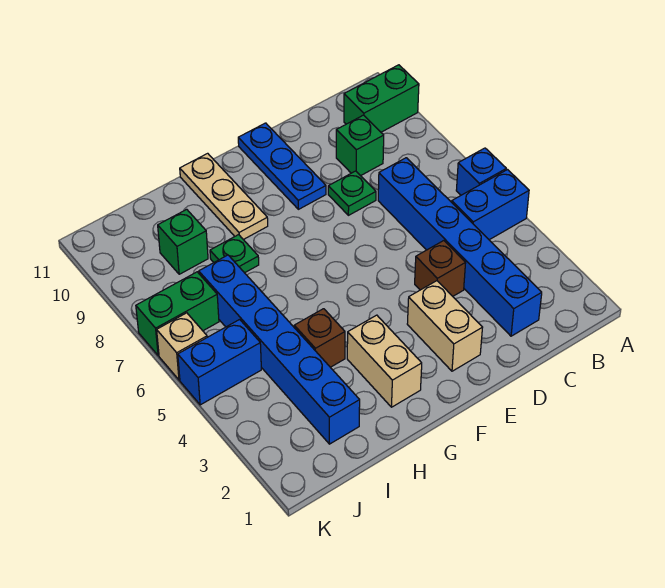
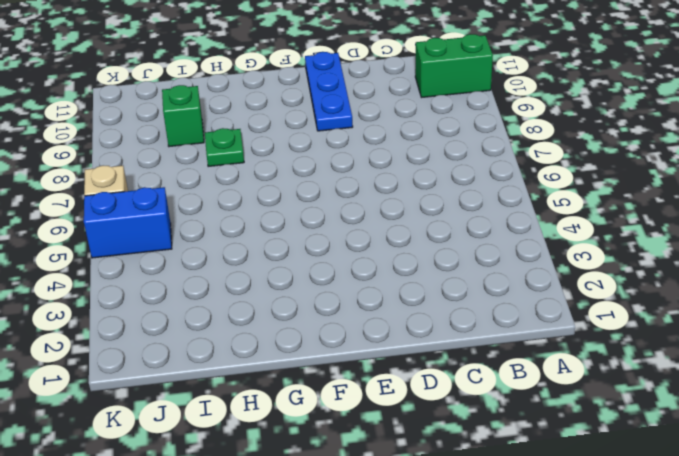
none -> blue 1x2 brick [452,170,529,240]
none -> blue 1x1 brick [456,148,506,195]
none -> blue 1x6 brick [378,158,542,336]

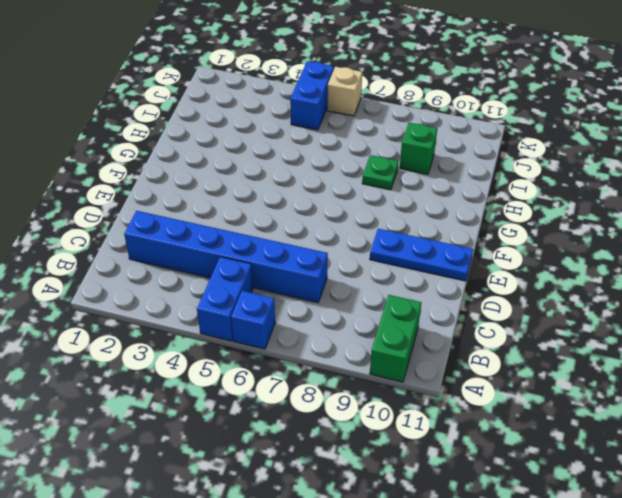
none -> green 1x1 brick [336,115,384,176]
none -> brown 1x1 brick [415,241,466,296]
none -> green 1x1 plate [328,171,376,215]

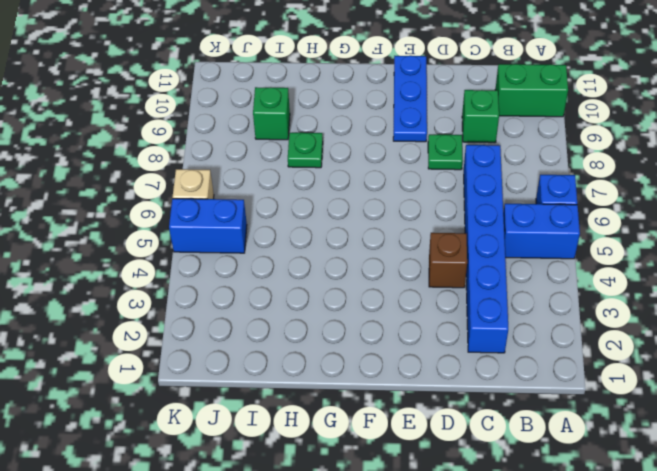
none -> tan 1x2 brick [407,281,483,371]
none -> tan 1x2 brick [347,315,422,407]
none -> tan 1x3 plate [180,153,268,240]

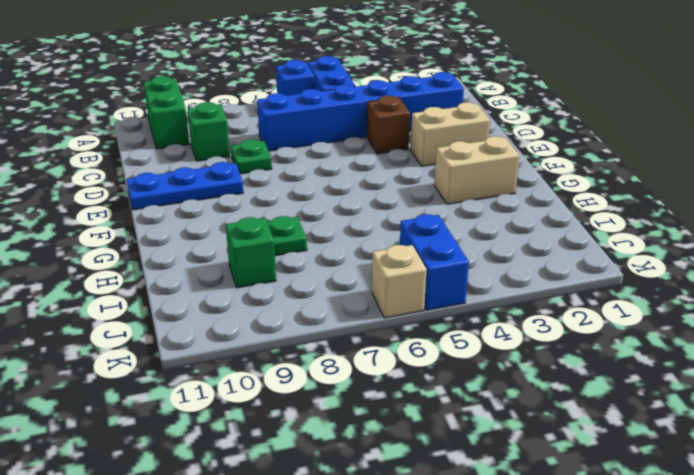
none -> tan 1x3 plate [180,153,268,240]
none -> brown 1x1 brick [294,309,345,367]
none -> blue 1x6 brick [199,255,360,444]

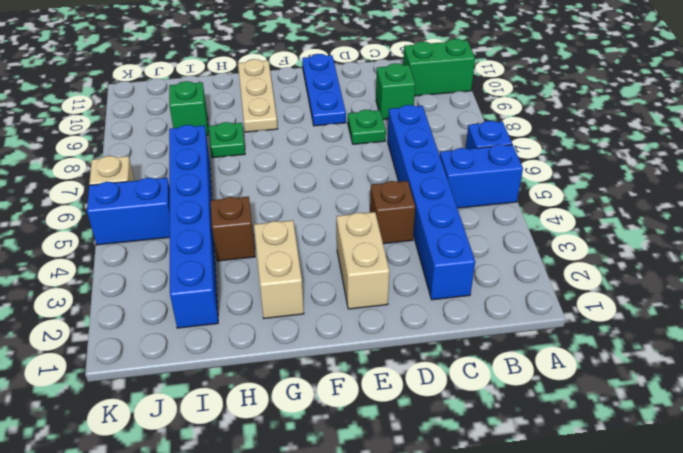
none -> green 1x2 brick [136,272,219,356]

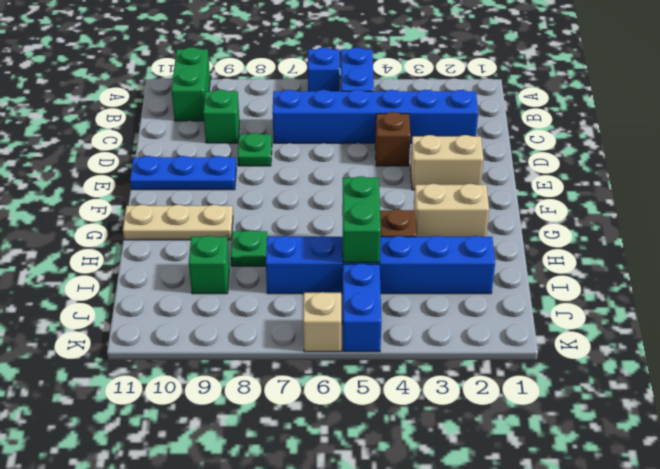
green 1x2 brick [342,176,381,263] -> green 1x2 brick moved to [136,272,219,356]

